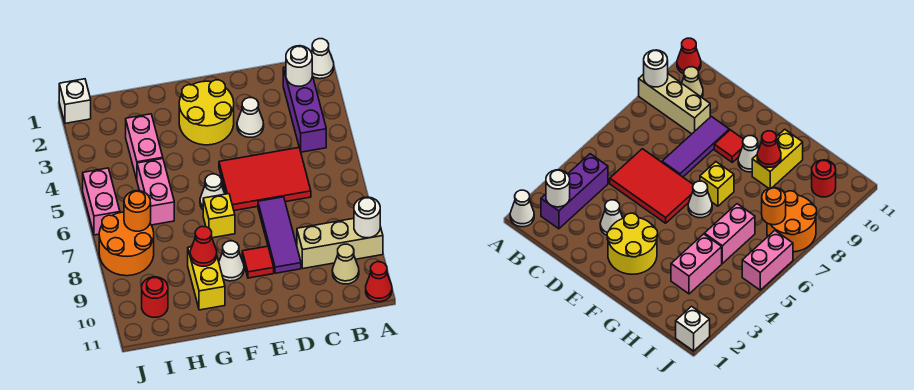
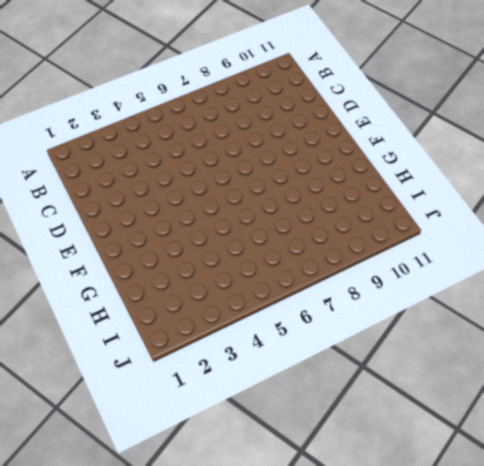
none -> white 1x1 cone [311,39,334,79]
none -> tan 1x3 brick [297,218,383,268]
none -> red 1x1 cone [366,262,392,302]

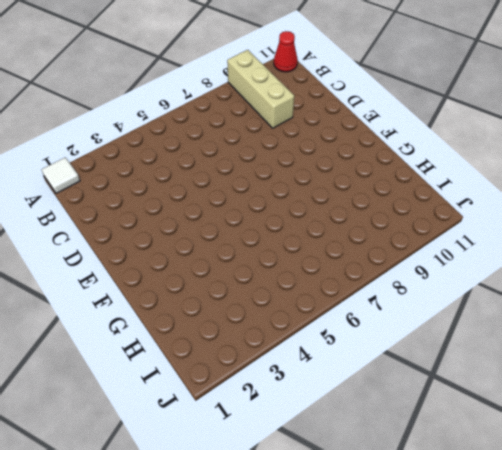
white 1x1 tile [41,157,80,193] -> white 1x1 cone [311,39,334,79]
none -> purple 1x3 brick [283,67,326,152]
none -> tan 1x1 cone [332,244,359,284]
none -> red 2x3 tile [219,148,311,211]

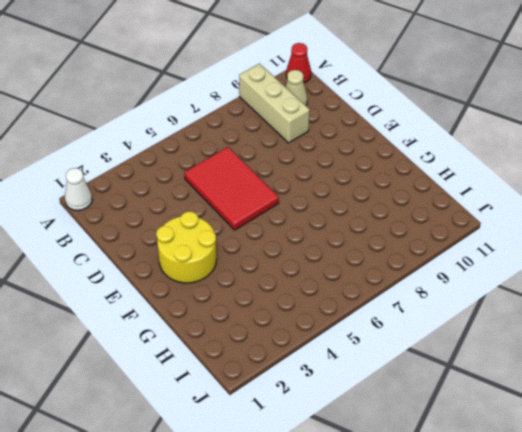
none -> purple 1x3 brick [283,67,326,152]
none -> white 1x1 cone [237,98,264,137]
none -> purple 1x3 tile [258,197,301,273]

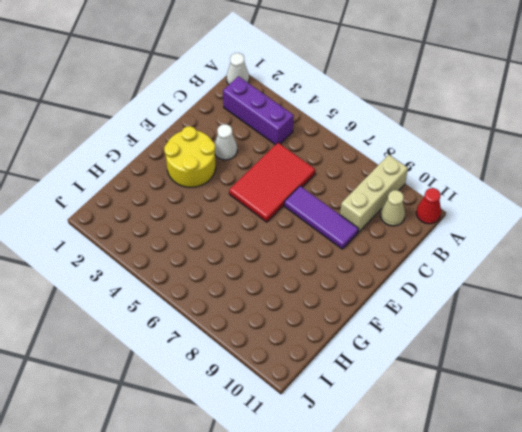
none -> red 1x1 tile [242,246,274,278]
none -> white 1x1 cone [200,174,225,209]
none -> yellow 1x1 brick [203,194,235,238]

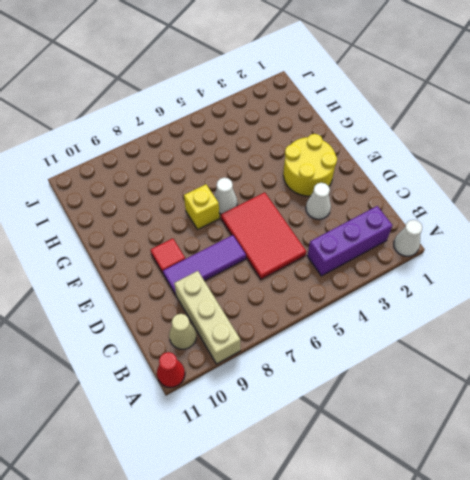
none -> white 1x1 cone [219,241,244,281]
none -> yellow 1x2 brick [188,247,225,310]
none -> pink 1x2 brick [126,114,163,180]

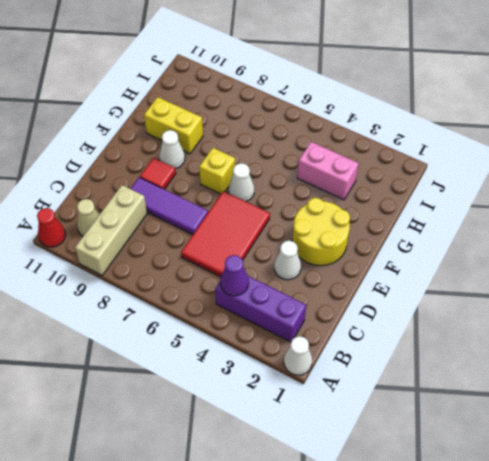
purple 1x1 cone [220,255,249,296] -> none
none -> pink 1x2 brick [137,159,174,225]
none -> orange 2x2 round brick [99,212,154,276]
none -> red 1x1 round brick [142,277,168,318]

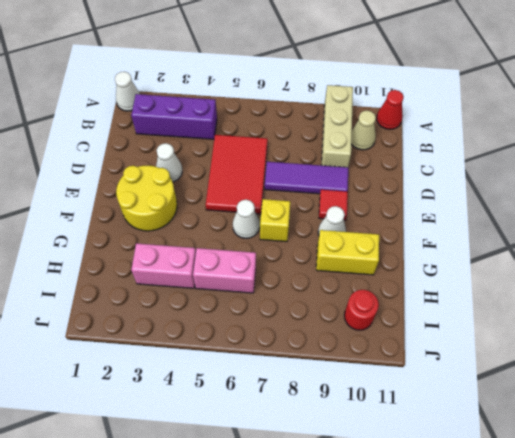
none -> orange 2x2 round brick [99,212,154,276]
none -> white 1x1 brick [59,79,91,123]
none -> pink 1x2 brick [83,168,120,235]

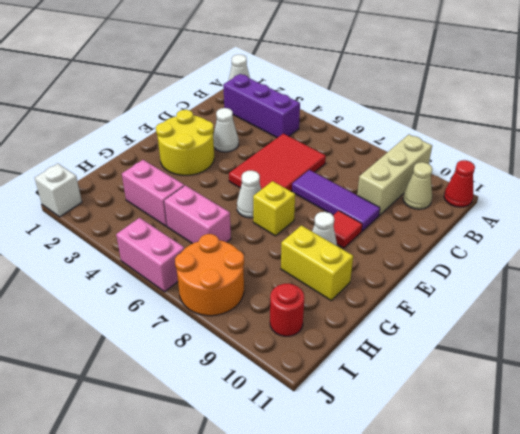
none -> white 1x1 round brick [354,197,380,238]
none -> white 1x1 round brick [286,46,312,86]
none -> red 1x1 cone [190,227,217,266]

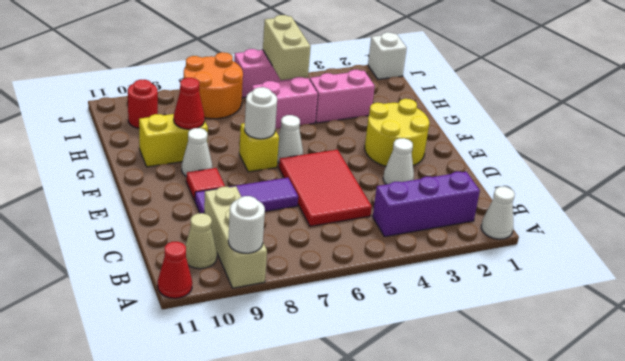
white 1x1 round brick [245,87,277,139] -> white 1x1 round brick moved to [286,46,312,86]
tan 1x2 brick [263,15,311,80] -> none
none -> orange 1x1 round brick [124,191,151,231]

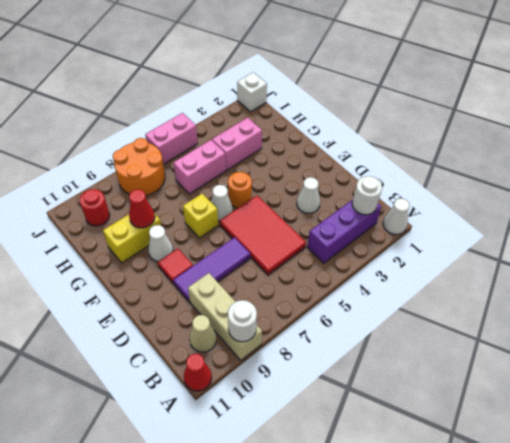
orange 1x1 round brick [228,172,252,208] -> orange 1x1 round brick moved to [124,191,151,231]
none -> yellow 2x2 round brick [179,80,234,145]

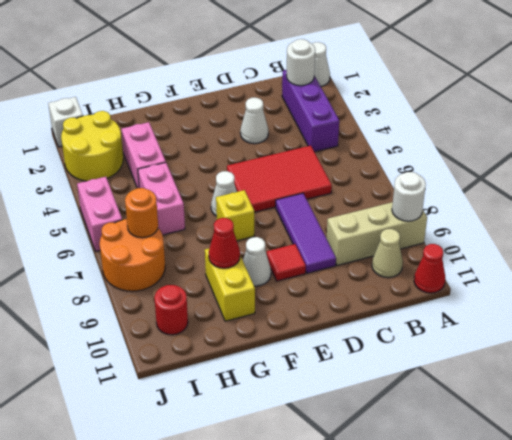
yellow 2x2 round brick [61,111,123,181] -> yellow 2x2 round brick moved to [179,80,234,145]

